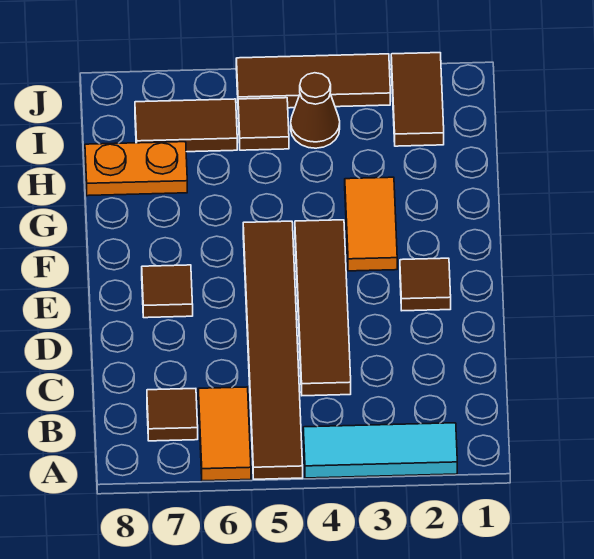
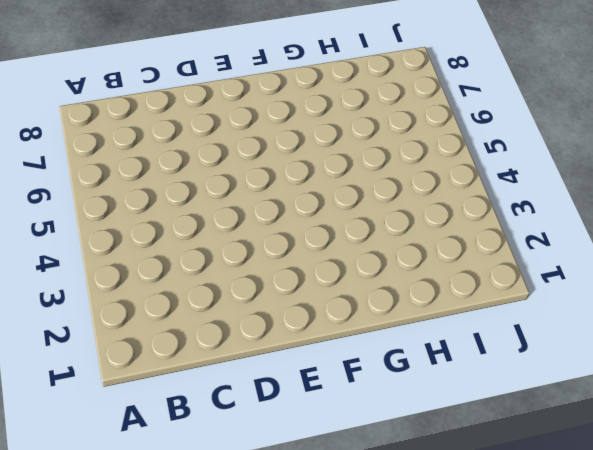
none -> cyan 1x3 tile [303,423,457,478]
none -> brown 1x6 tile [243,221,303,479]
none -> orange 1x2 tile [198,387,251,481]

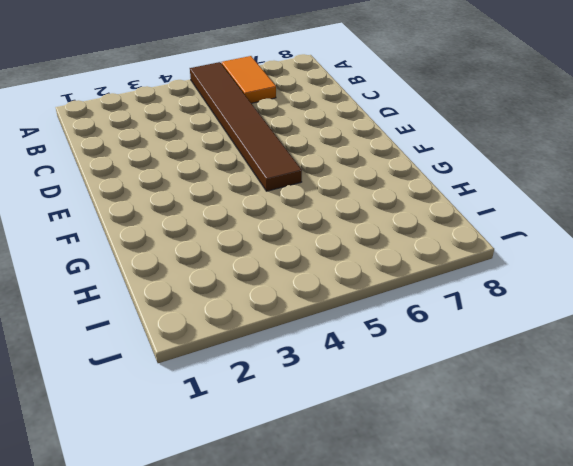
none -> cyan 1x3 tile [303,423,457,478]
none -> brown 1x1 tile [147,389,198,441]
none -> brown 1x4 tile [295,220,351,396]

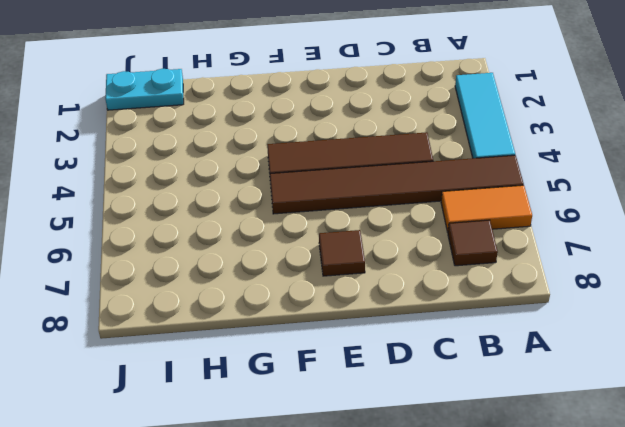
cyan 1x2 plate [105,69,184,110] -> none
none -> brown 1x1 tile [400,258,451,311]
none -> orange 1x2 tile [345,177,397,271]
none -> orange 1x2 plate [85,142,187,196]

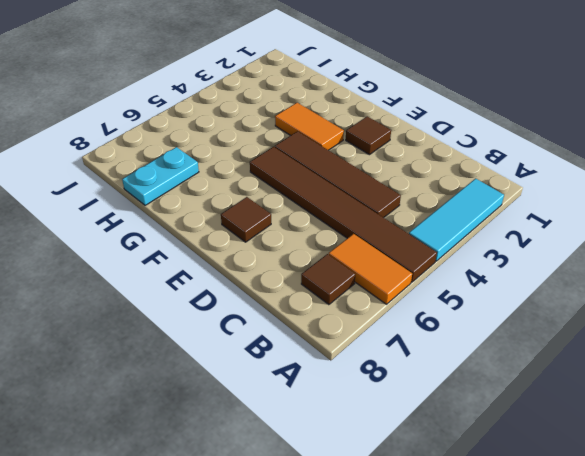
cyan 1x2 plate [122,147,199,205] -> orange 1x2 plate [85,142,187,196]
none -> brown 1x2 tile [391,53,444,146]
none -> brown 1x1 cone [291,73,340,148]
none -> brown 1x1 tile [238,98,289,150]

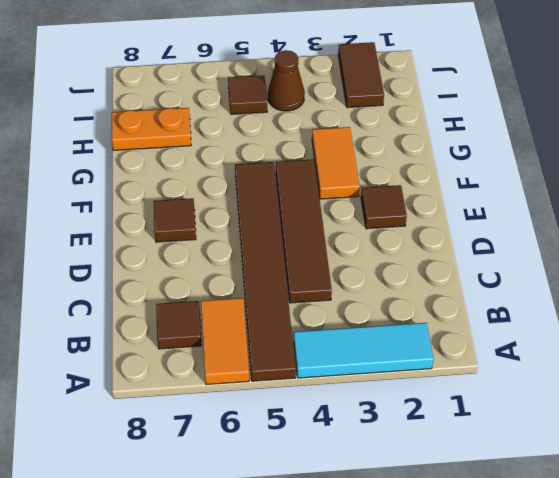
none -> brown 1x2 tile [135,99,237,152]
none -> brown 1x3 tile [236,54,390,108]

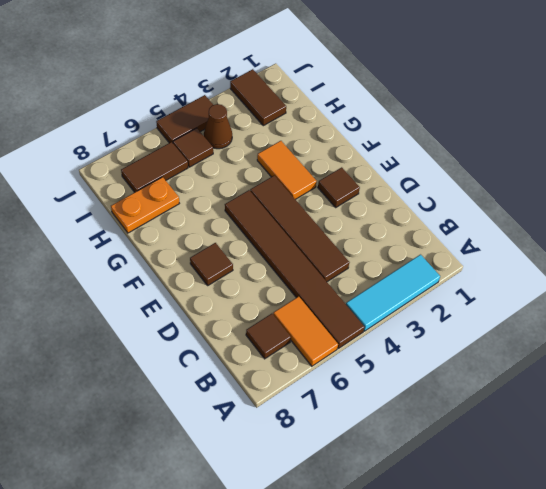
brown 1x2 tile [156,95,213,143] -> brown 1x3 tile [236,54,390,108]

